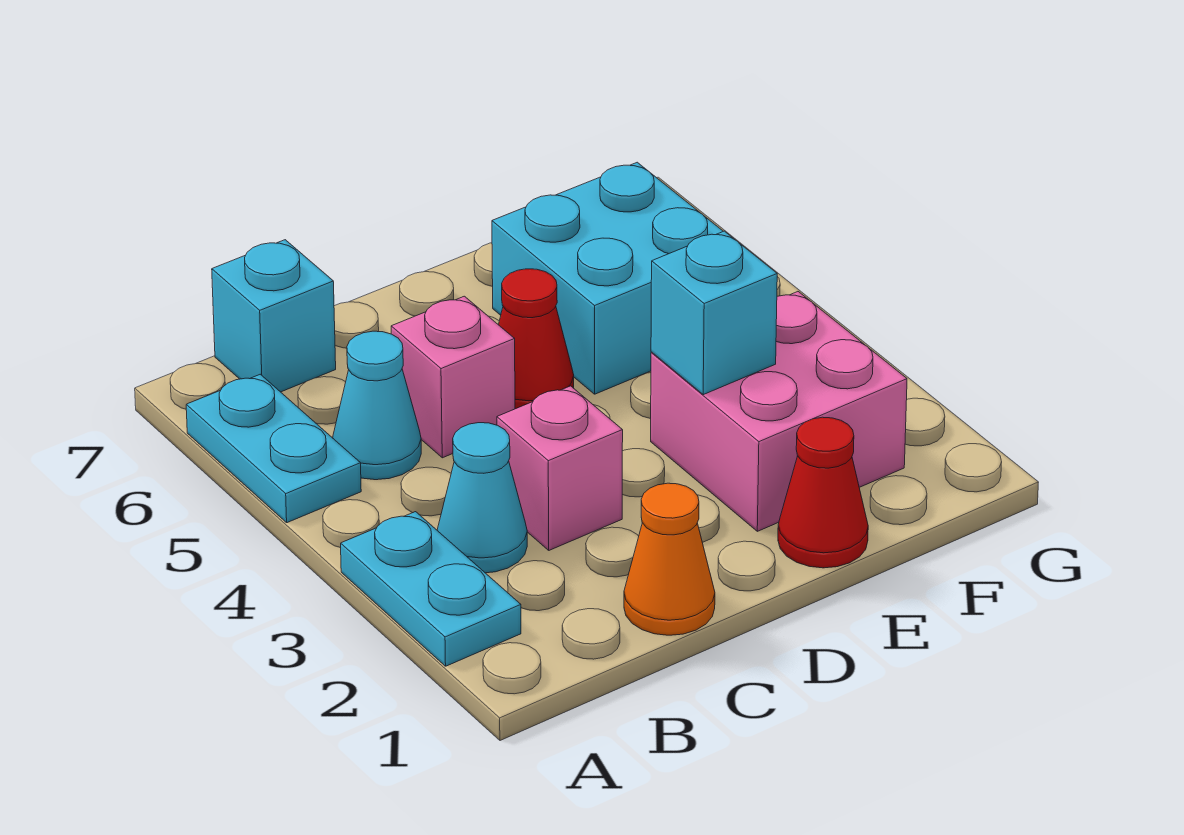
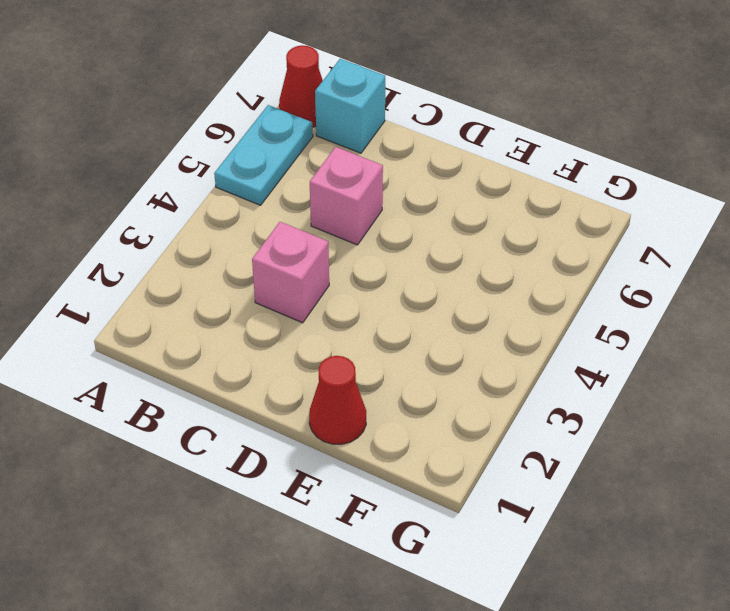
red 1x1 cone [279,45,323,127] -> red 1x1 cone moved to [499,269,574,409]
none -> cyan 1x2 plate [341,512,521,666]
none -> cyan 1x1 cone [437,423,527,573]
none -> cyan 1x1 cone [333,331,421,480]

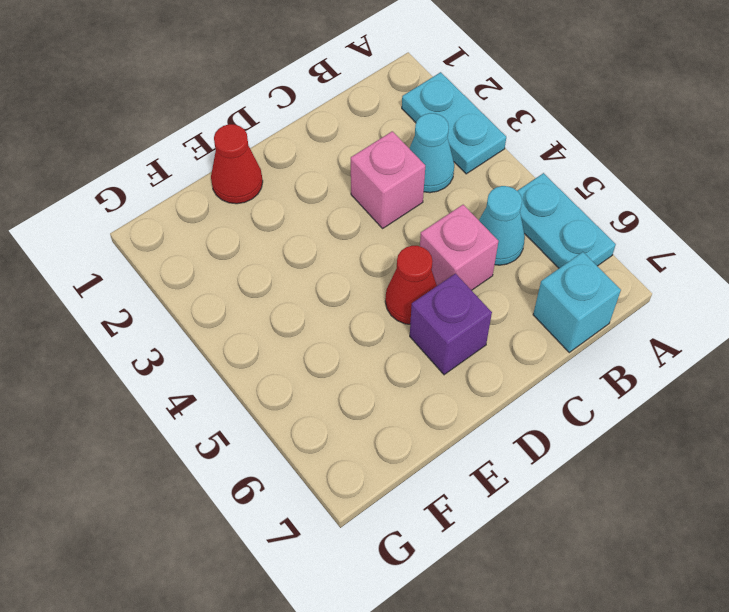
purple 1x1 brick [410,273,492,375] -> none
none -> orange 1x1 cone [624,483,715,635]
none -> pink 2x2 brick [651,292,907,531]
none -> cyan 2x2 brick [492,162,723,394]

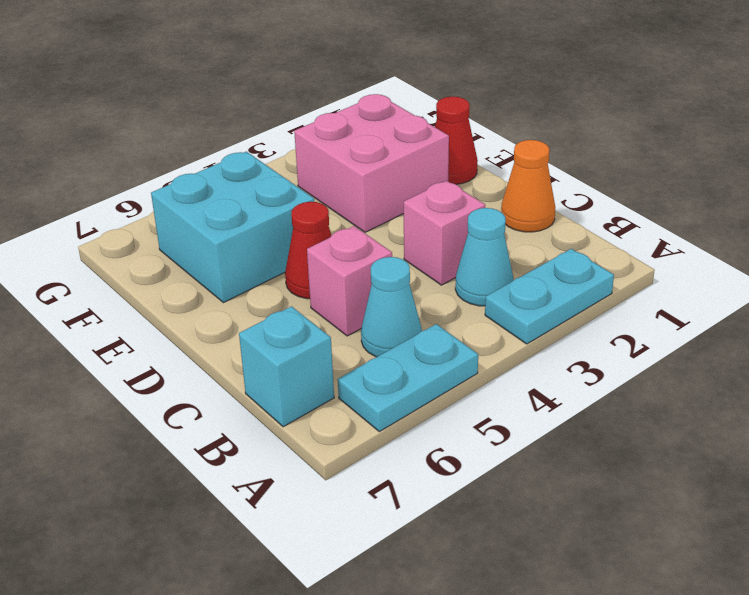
none -> cyan 1x1 brick [651,231,777,395]

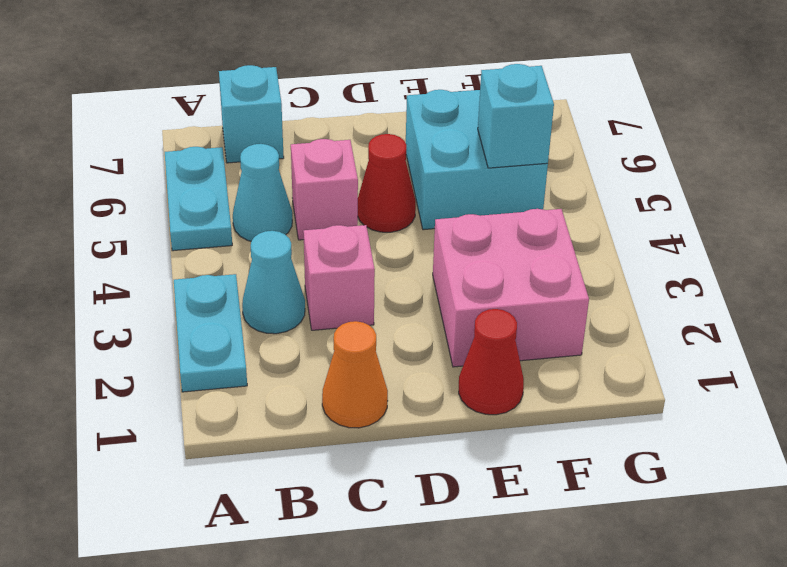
cyan 1x1 brick [478,64,554,168] -> cyan 1x1 brick moved to [651,231,777,395]

